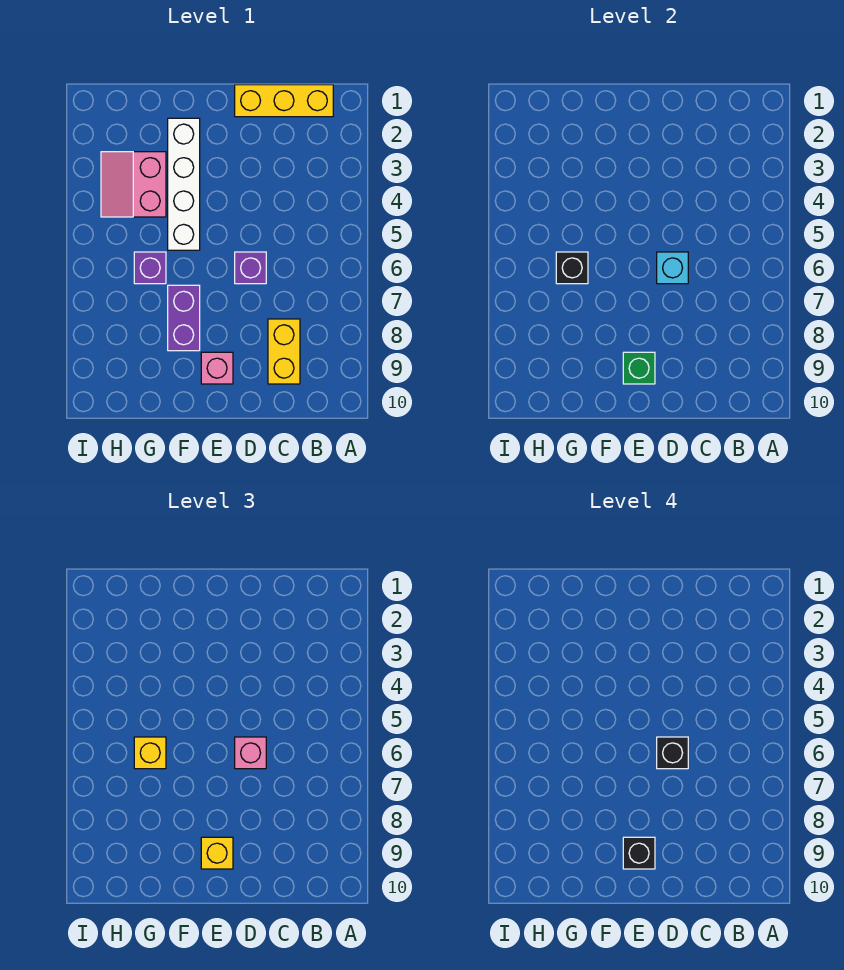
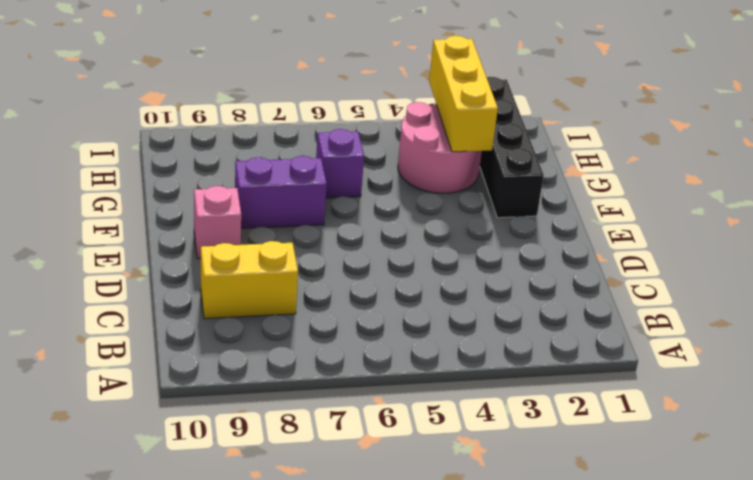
black 1x4 brick [480,77,544,218] -> white 1x4 brick [168,118,200,250]
pink 2x2 round brick [398,102,482,193] -> pink 2x2 slope [101,152,166,217]
yellow 1x3 brick [429,36,498,152] -> yellow 1x3 brick moved to [235,85,333,117]
none -> purple 1x1 brick [235,252,266,284]
none -> cyan 1x1 brick [657,252,688,284]
none -> green 1x1 brick [623,352,655,384]

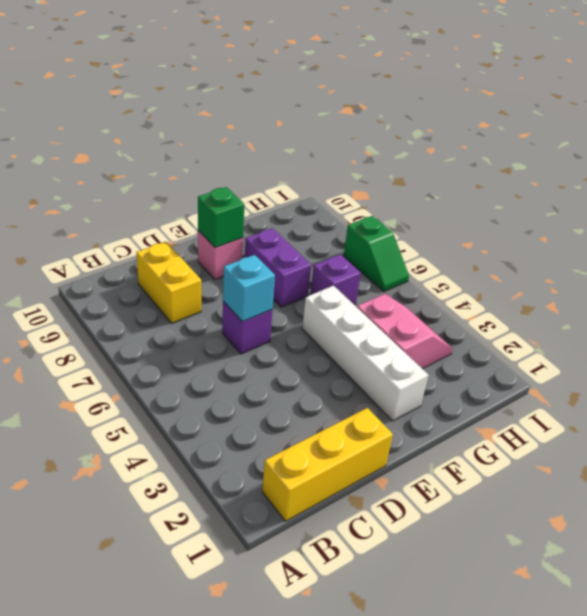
green 1x2 slope [344,216,409,292] -> none
none -> black 1x1 brick [556,252,588,284]
none -> pink 1x1 brick [235,737,266,769]
none -> yellow 1x1 brick [201,837,233,869]

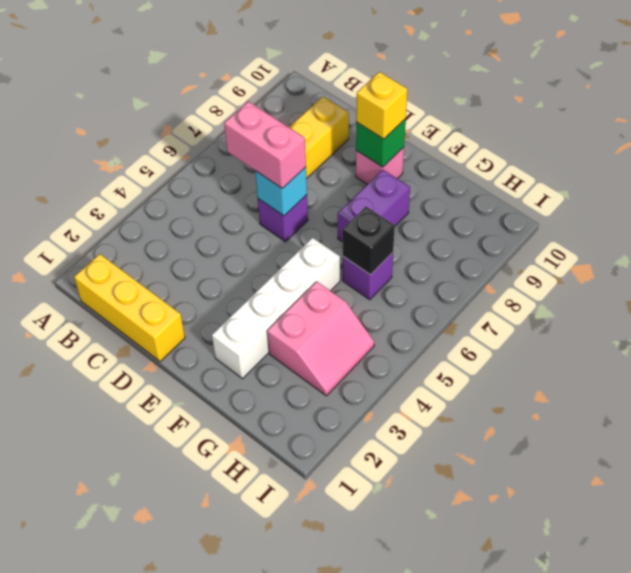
pink 1x2 brick [224,102,306,188] -> pink 1x1 brick [235,737,266,769]
none -> yellow 1x1 brick [134,737,166,769]
none -> black 1x1 brick [657,737,688,769]
none -> black 1x1 brick [623,837,655,869]

